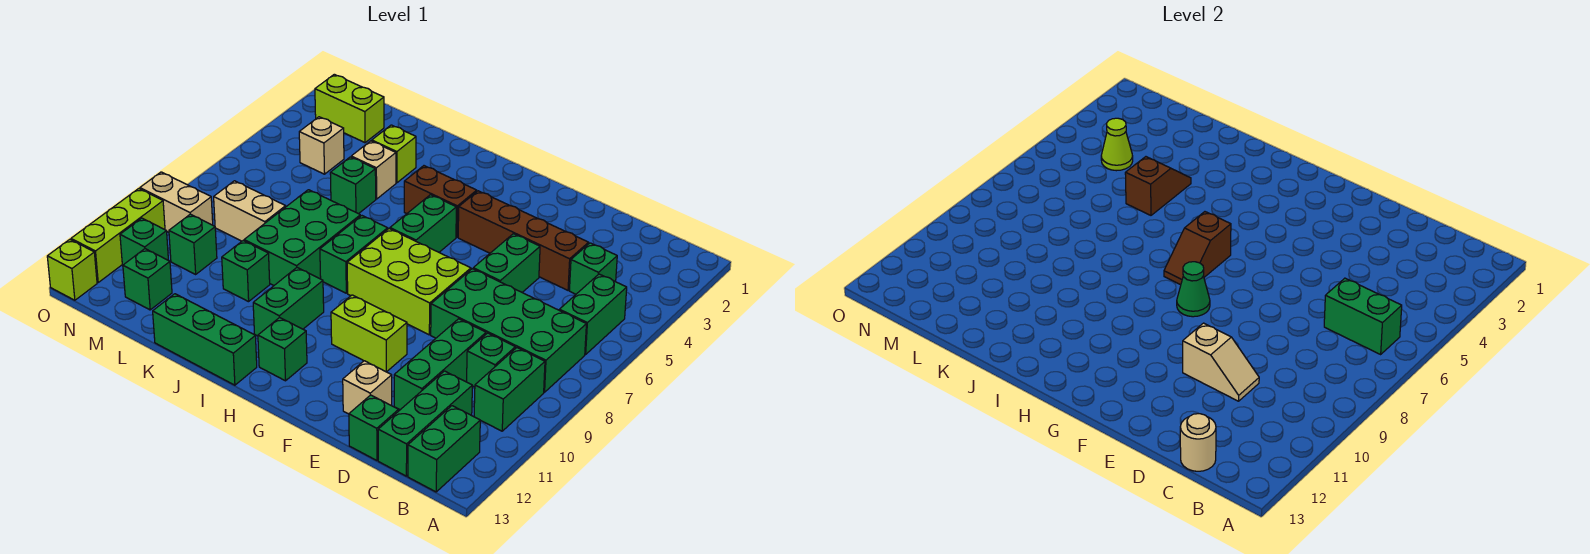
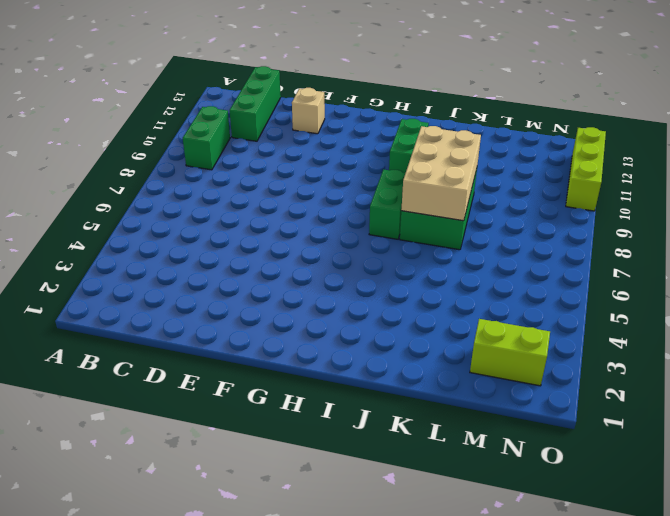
tan 2x3 brick [401,126,481,221] -> none
none -> green 1x2 brick [559,274,627,354]
none -> green 2x4 brick [431,269,586,392]
none -> green 1x2 brick [408,406,480,492]
none -> green 1x1 brick [569,243,617,294]

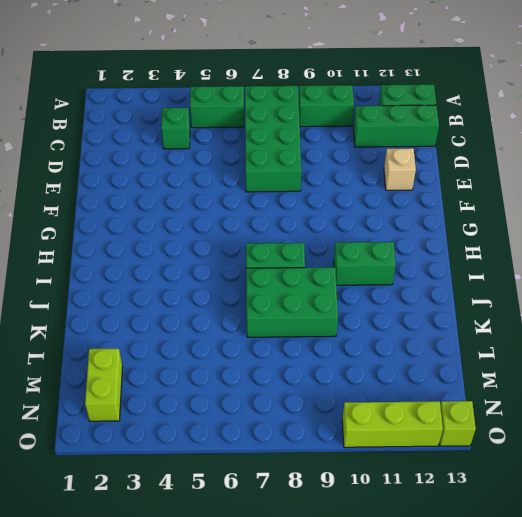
none -> green 1x1 brick [467,333,515,387]
none -> brown 1x4 brick [458,191,589,290]
none -> green 1x3 brick [394,319,486,410]
none -> green 1x1 brick [349,395,398,460]

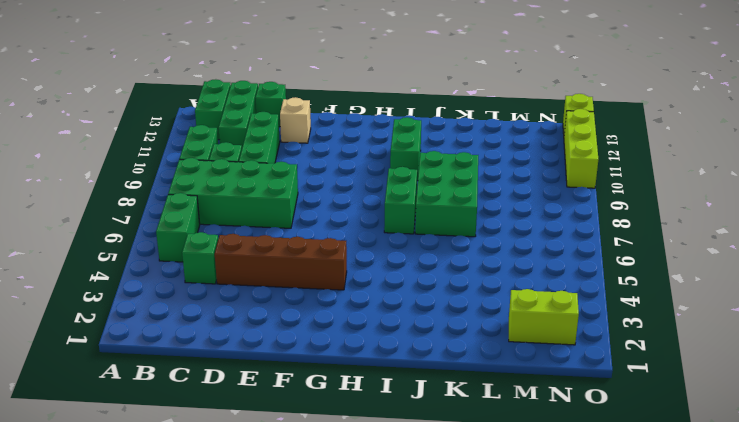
none -> green 1x2 brick [473,234,540,292]
none -> lime 2x3 brick [347,229,471,335]
none -> lime 1x2 brick [331,295,407,372]
none -> brown 1x2 brick [404,166,477,237]

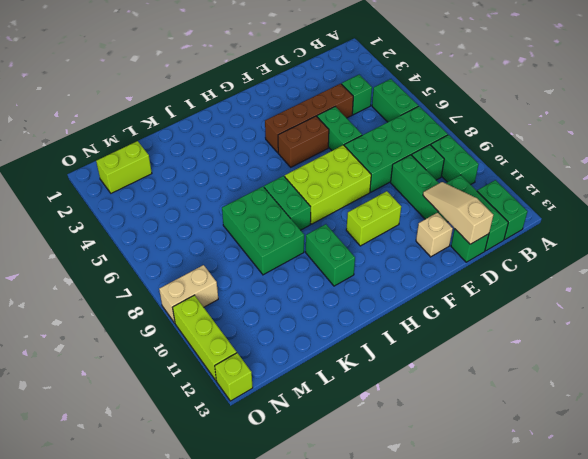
tan 1x3 slope [423,182,493,244] -> none
brown 1x2 brick [278,116,329,167] -> brown 1x2 brick moved to [404,166,477,237]
none -> green 1x2 brick [390,195,456,252]
none -> green 1x1 brick [258,317,307,381]
none -> green 1x3 brick [153,294,257,385]
none -> lime 1x1 brick [372,125,416,183]

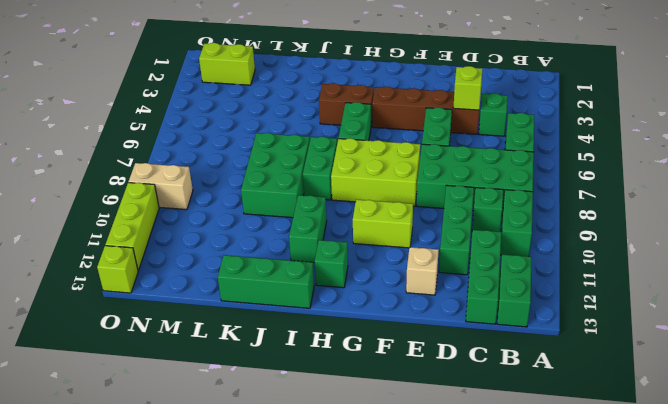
lime 1x1 brick [453,66,482,110] -> lime 1x1 brick moved to [372,125,416,183]
none -> green 1x1 brick [349,395,398,460]
none -> tan 1x1 brick [351,141,396,199]
none -> green 1x1 brick [330,157,376,214]
none -> green 1x1 brick [222,241,270,302]

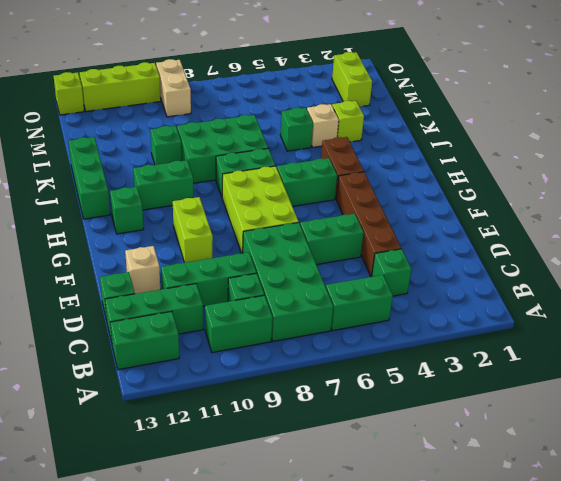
none -> tan 1x2 brick [214,181,286,241]
none -> tan 1x1 brick [299,117,344,174]
none -> green 1x1 brick [169,214,217,274]
none -> green 1x1 brick [123,249,172,310]

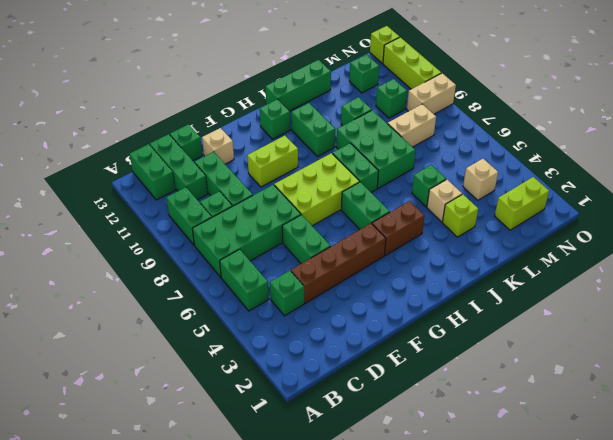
none -> green 1x1 brick [120,218,168,266]
none -> green 1x2 brick [1324,278,1402,354]
none -> tan 1x1 round brick [1180,414,1216,471]
none -> tan 1x2 slope [1183,323,1259,401]

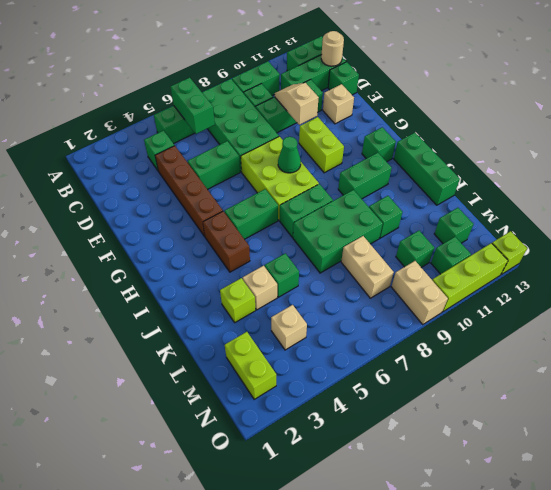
none -> brown 1x2 slope [1164,212,1231,285]
none -> brown 1x2 slope [1125,157,1191,215]
none -> lime 1x1 cone [1101,118,1133,171]

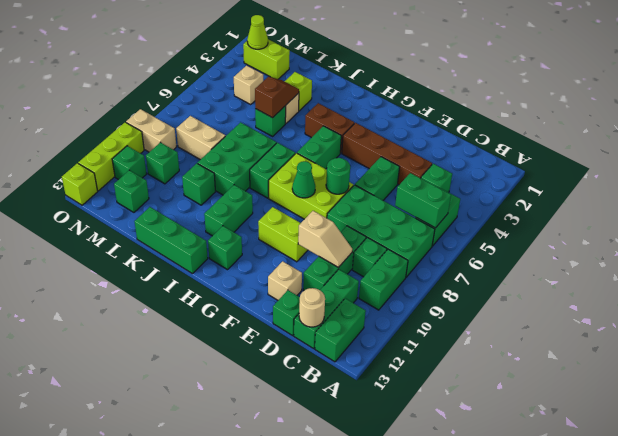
green 1x1 round brick [326,158,350,194] -> none
lime 1x1 cone [247,15,268,49] -> lime 1x1 cone moved to [1101,118,1133,171]
none -> brown 1x2 slope [1164,212,1231,285]

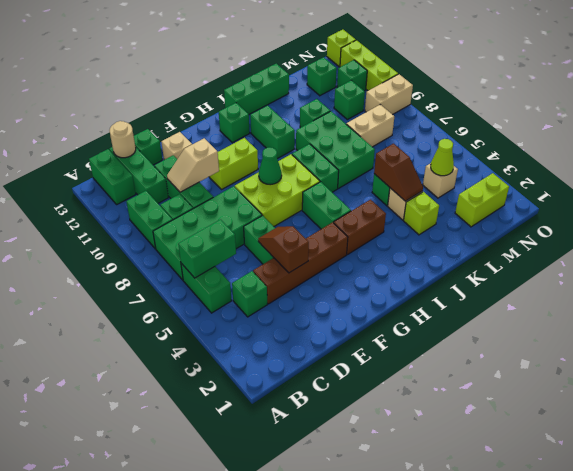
brown 1x2 slope [258,226,309,273] -> brown 1x2 slope moved to [1164,212,1231,285]

